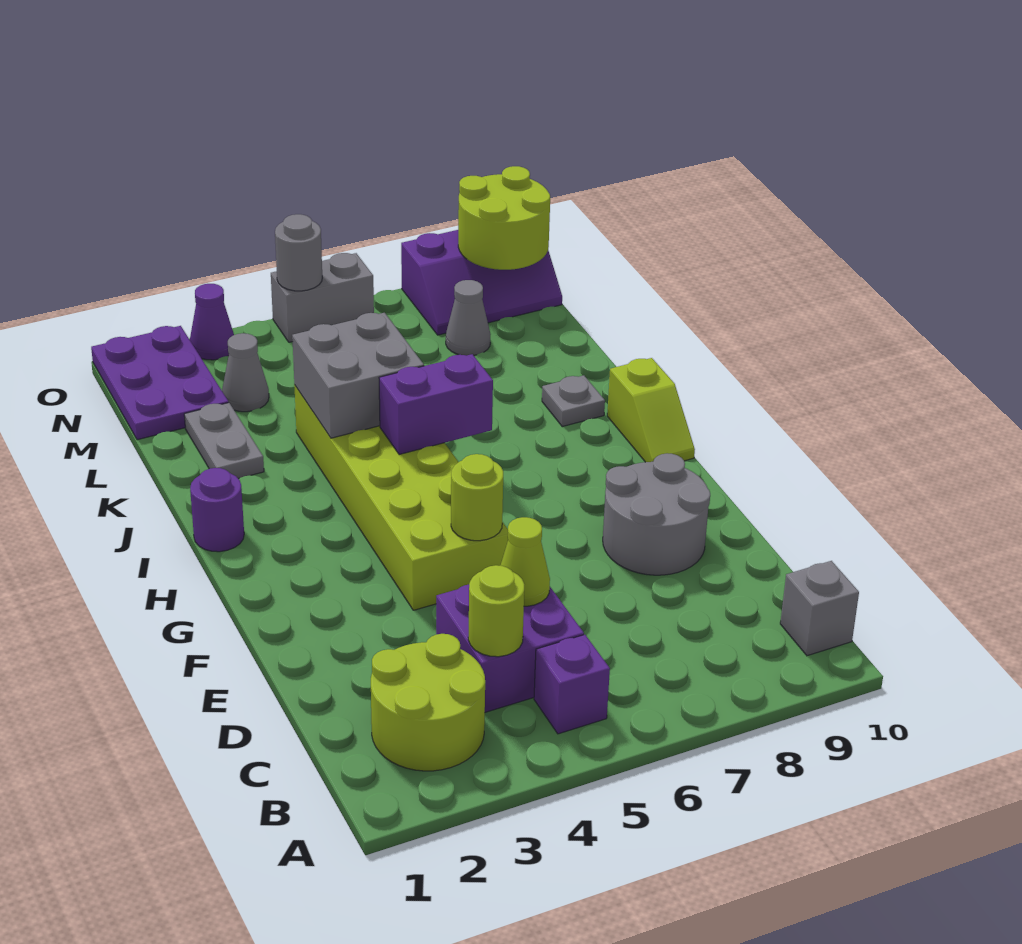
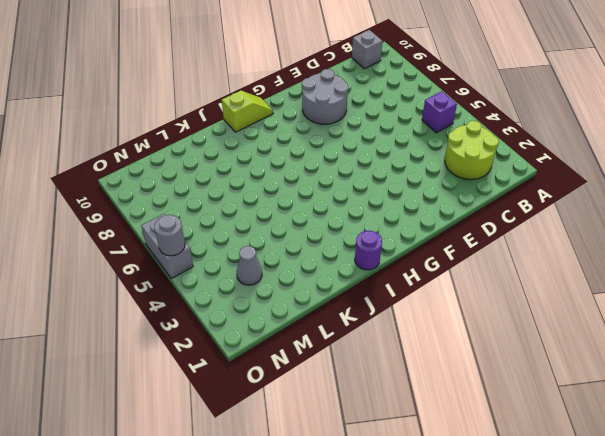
none -> purple 2x2 brick [436,585,584,712]
none -> lime 2x6 brick [294,385,508,610]
none -> grey 1x1 plate [542,375,605,427]

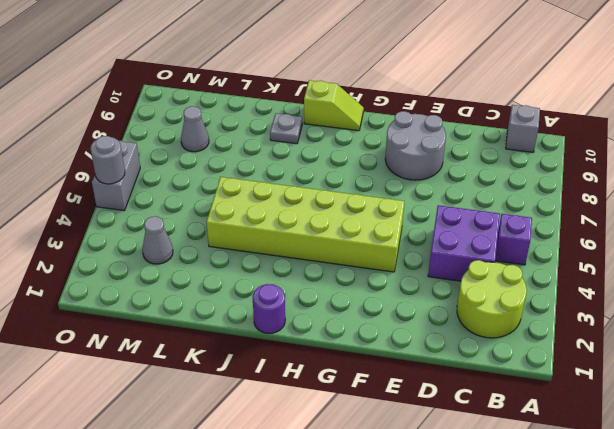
none -> grey 1x2 plate [184,403,264,479]
none -> purple 2x3 plate [91,326,229,440]
none -> purple 2x3 slope [401,230,562,335]

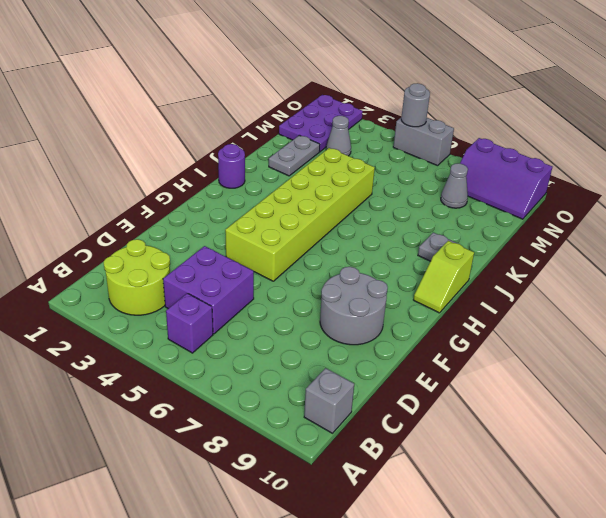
none -> purple 1x1 cone [190,284,234,360]
none -> lime 1x1 round brick [468,565,524,657]
none -> lime 1x1 cone [500,517,550,606]

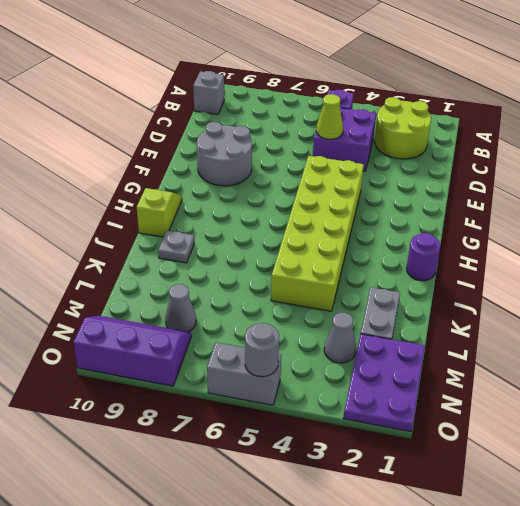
none -> purple 1x1 cone [190,284,234,360]
none -> lime 1x1 round brick [468,565,524,657]
none -> lime 1x1 round brick [451,454,503,541]

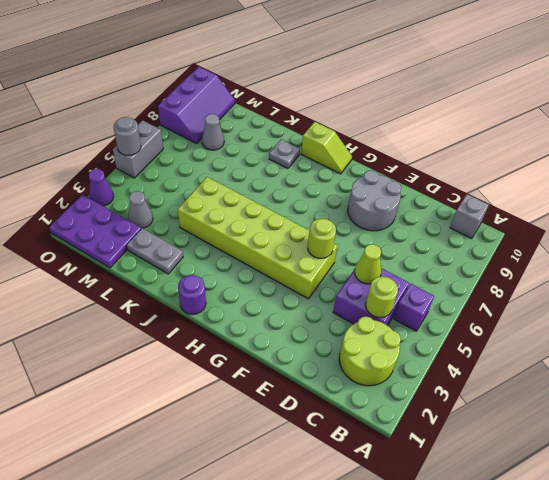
none -> purple 1x2 brick [379,354,493,455]
none -> grey 2x2 brick [292,313,424,438]
none -> lime 2x2 round brick [458,166,550,270]

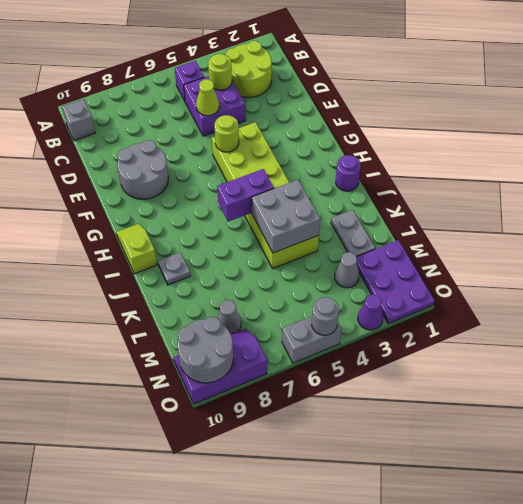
grey 2x2 round brick [177,317,233,383] -> lime 2x2 round brick [458,166,550,270]

